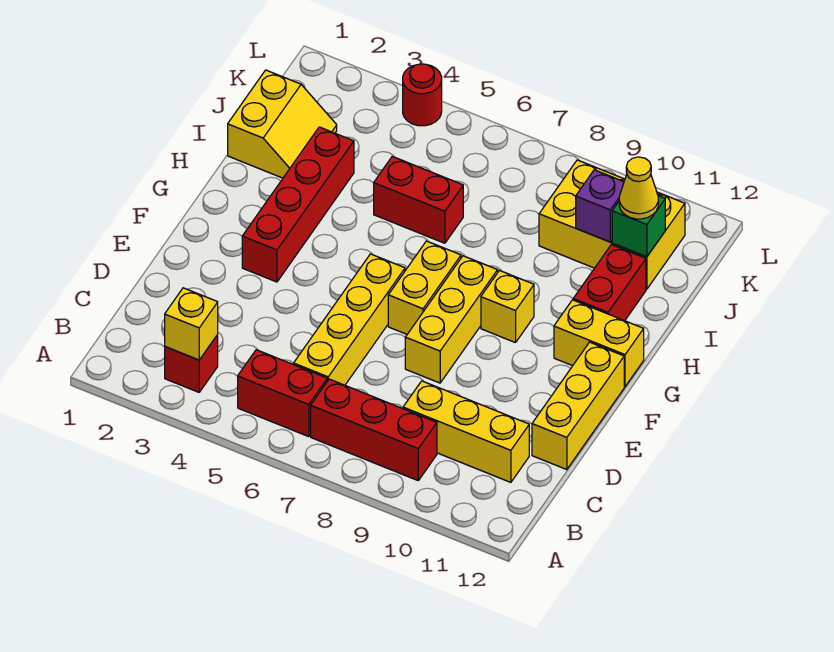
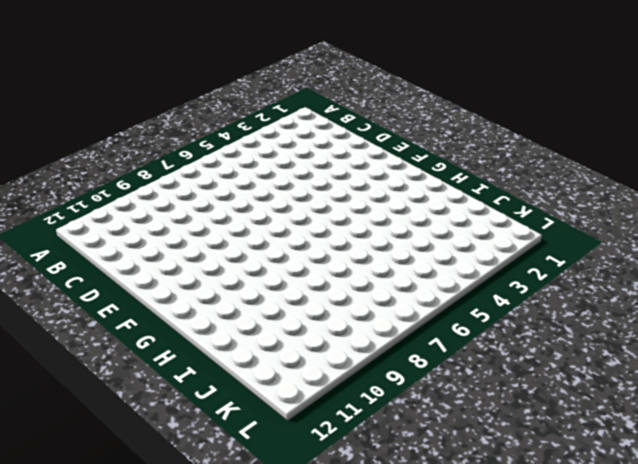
none -> red 1x1 brick [165,335,218,392]
none -> red 1x2 brick [238,350,327,437]
none -> red 1x3 brick [311,379,437,480]

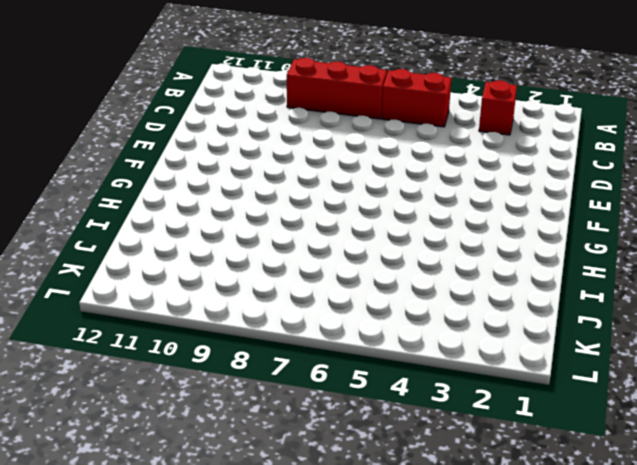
none -> yellow 1x4 brick [294,254,405,385]
none -> yellow 1x3 brick [403,381,529,482]
none -> yellow 1x3 brick [532,342,624,470]

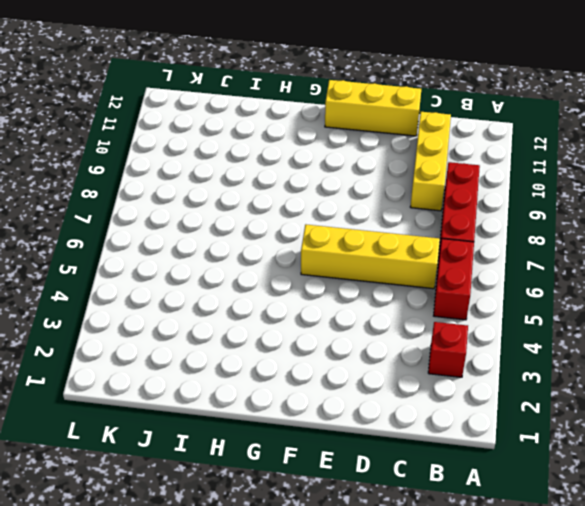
none -> yellow 1x3 brick [405,256,498,383]
none -> red 1x4 brick [242,127,354,282]
none -> yellow 1x2 brick [388,241,461,334]

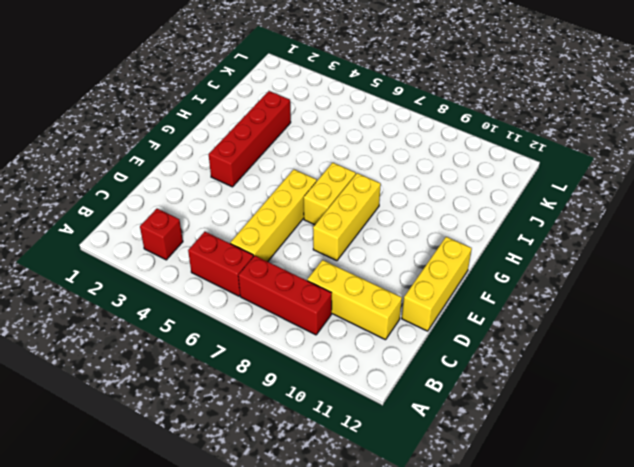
none -> yellow 1x1 brick [481,271,534,343]
none -> yellow 1x2 brick [554,300,644,387]
none -> red 1x2 brick [573,245,646,321]

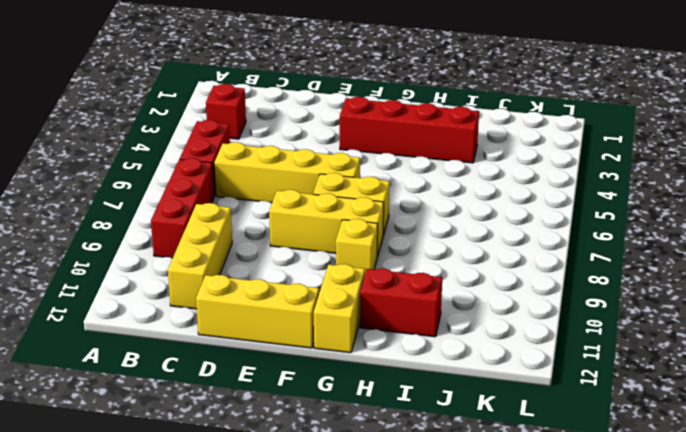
none -> yellow 2x2 slope [228,70,337,178]
none -> red 1x2 brick [374,156,463,243]
none -> yellow 2x3 brick [539,160,685,289]

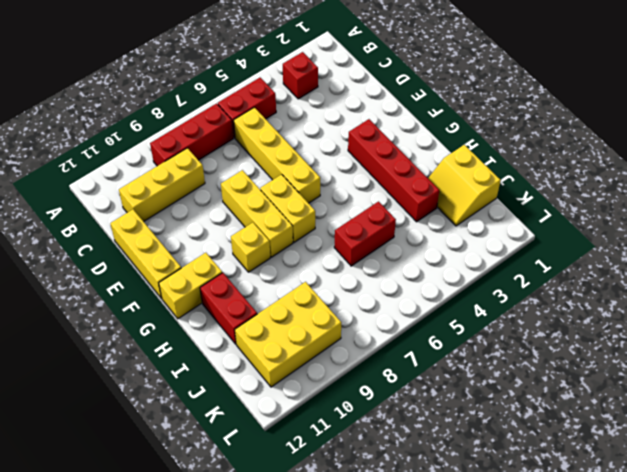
none -> red 1x1 round brick [403,64,442,126]
none -> yellow 1x1 brick [165,288,218,360]
none -> purple 1x1 brick [576,170,624,242]

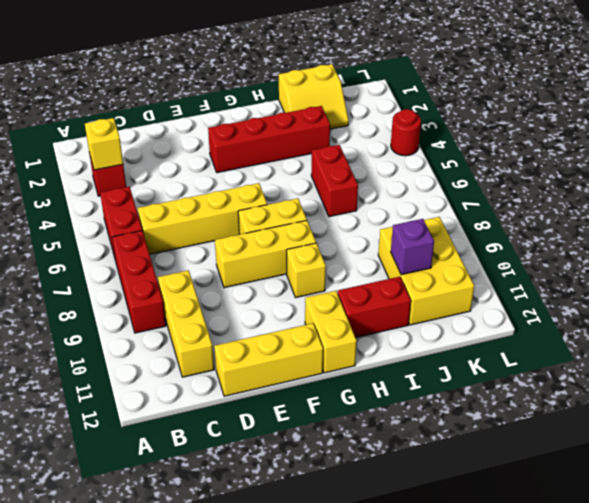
none -> green 1x1 brick [612,196,665,257]
none -> yellow 1x1 cone [619,157,658,219]

